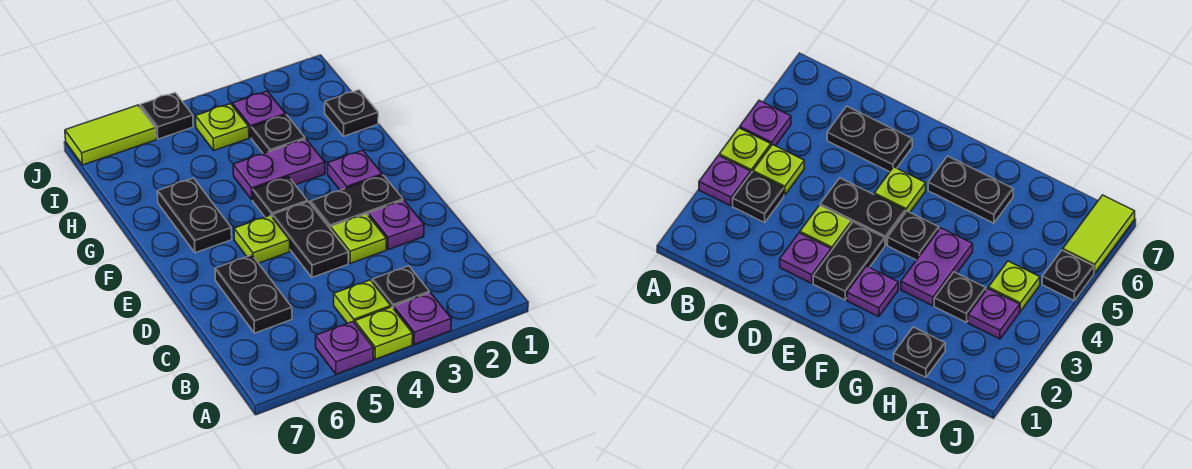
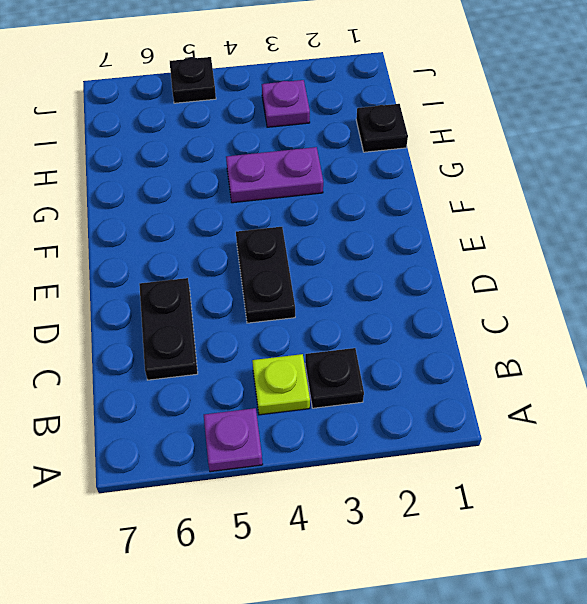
none -> purple 1x1 plate [394,293,451,345]
none -> lime 1x1 plate [355,307,413,359]
none -> purple 1x1 plate [368,200,424,250]

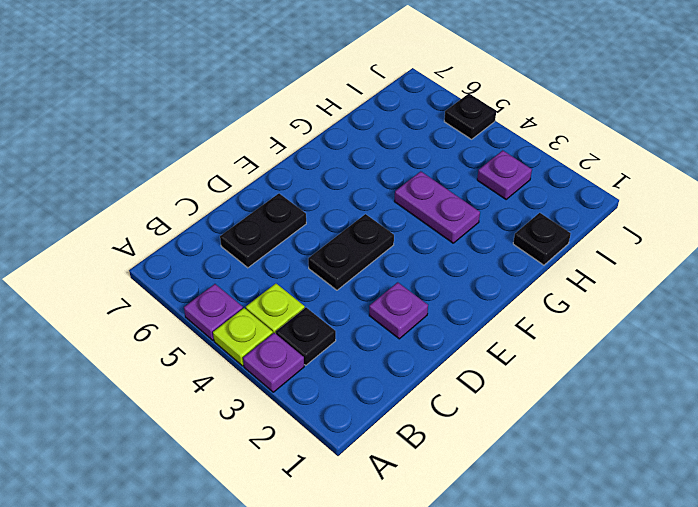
none -> lime 1x1 plate [331,214,387,264]
none -> black 1x2 plate [310,175,403,229]
none -> lime 1x1 plate [234,215,290,263]

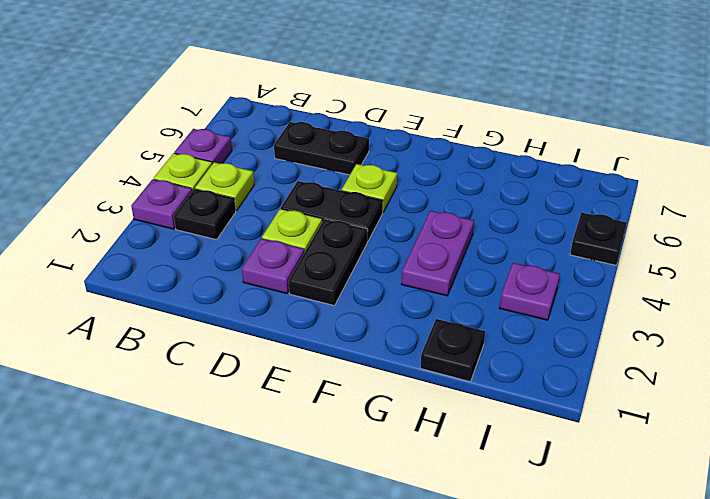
none -> purple 1x1 plate [328,150,382,190]
none -> black 1x1 plate [253,177,308,217]
none -> black 1x2 plate [157,178,232,253]

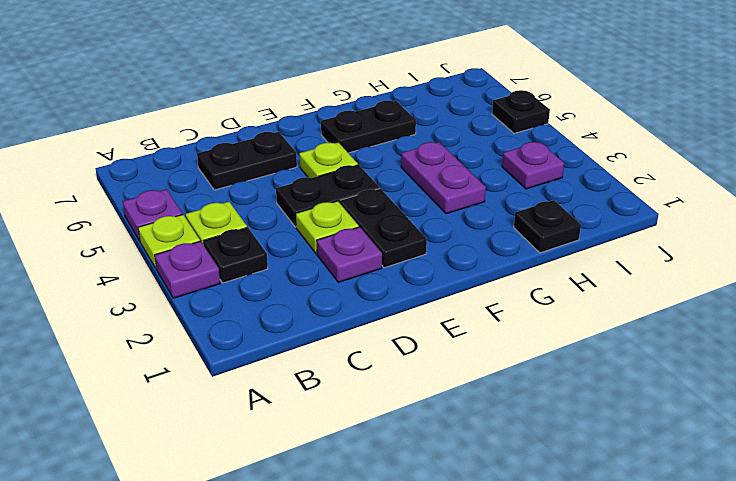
none -> purple 1x1 plate [328,150,382,190]
none -> black 1x1 plate [253,177,308,217]
none -> black 1x1 plate [251,115,305,154]

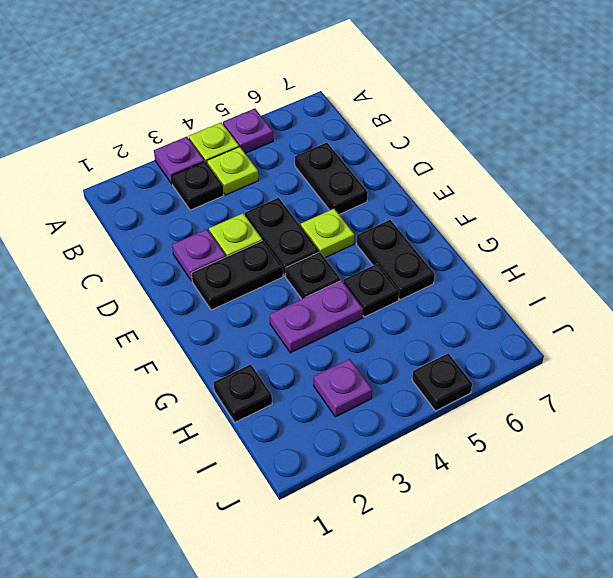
black 1x1 plate [343,264,399,317] -> black 1x1 plate moved to [251,115,305,154]
none -> purple 1x1 plate [328,150,382,190]
none -> lime 1x1 plate [196,104,249,150]
none -> lime 1x2 tile [65,105,156,165]

